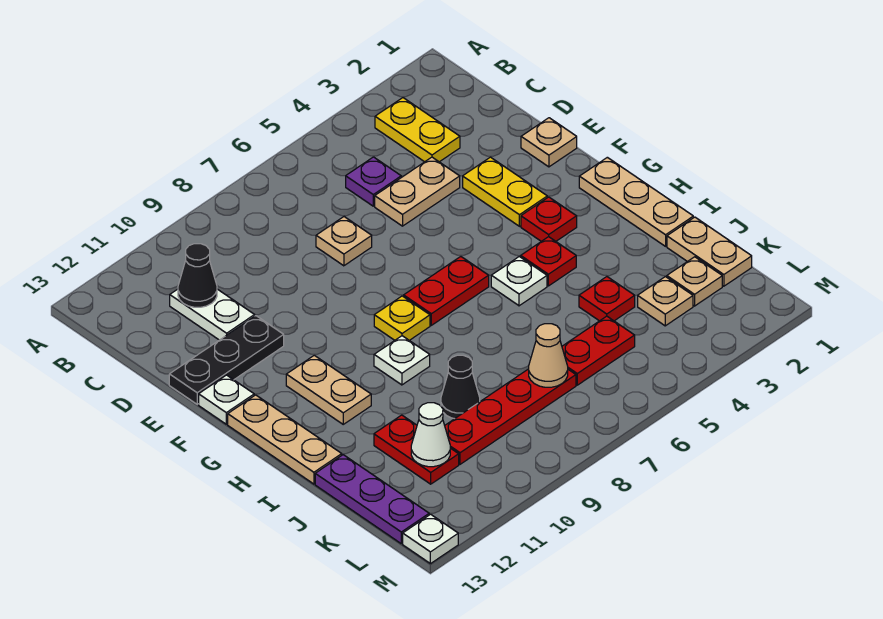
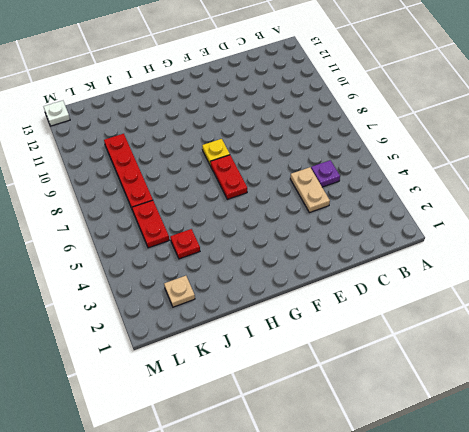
none -> yellow 1x2 plate [375,98,460,162]
none -> white 1x2 plate [170,289,255,340]
none -> tan 1x1 plate [316,217,372,266]
none -> tan 1x1 plate [521,118,577,167]

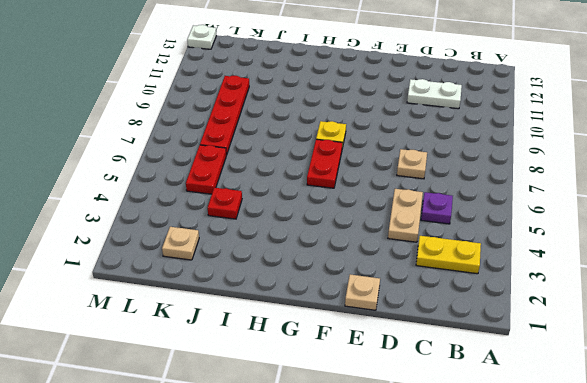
none -> yellow 1x2 plate [463,157,547,226]
none -> black 1x3 plate [169,316,284,404]
none -> white 1x1 plate [199,375,254,424]
none -> tan 1x3 plate [579,157,693,246]

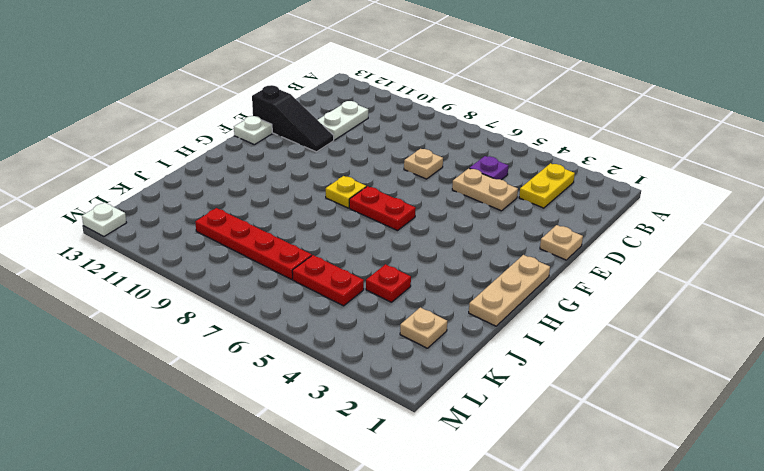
black 1x3 slope [252,85,334,152] -> black 1x3 plate [169,316,284,404]
none -> yellow 1x2 plate [463,157,547,226]
none -> red 1x1 plate [521,197,577,241]
none -> tan 1x2 plate [286,355,371,424]
none -> tan 1x3 plate [228,395,342,484]

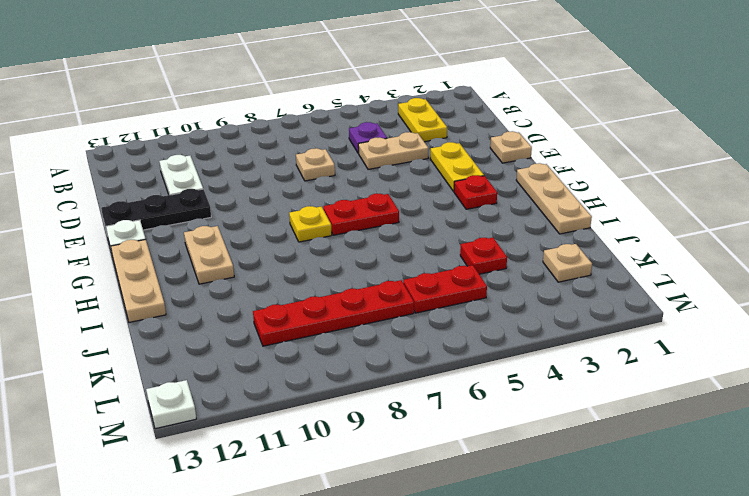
none -> red 1x1 plate [521,237,576,286]
none -> white 1x1 plate [491,257,547,306]
none -> white 1x1 plate [374,336,430,385]
none -> tan 1x2 plate [667,217,752,286]

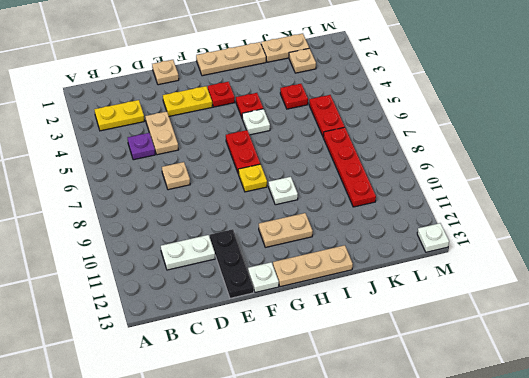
none -> black 1x1 cone [441,355,480,419]
none -> red 1x2 plate [374,415,459,484]
none -> purple 1x3 plate [315,455,429,544]
none -> tan 1x1 plate [638,277,693,326]

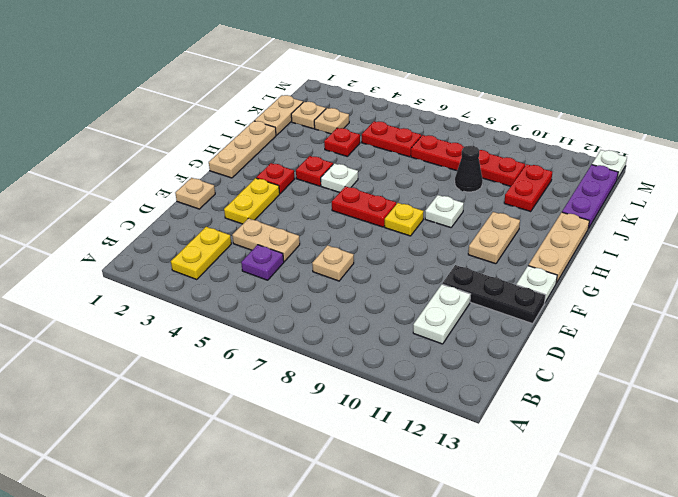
none -> black 1x1 cone [178,244,217,307]
none -> tan 1x1 cone [529,324,568,387]
none -> white 1x1 cone [411,403,450,467]

